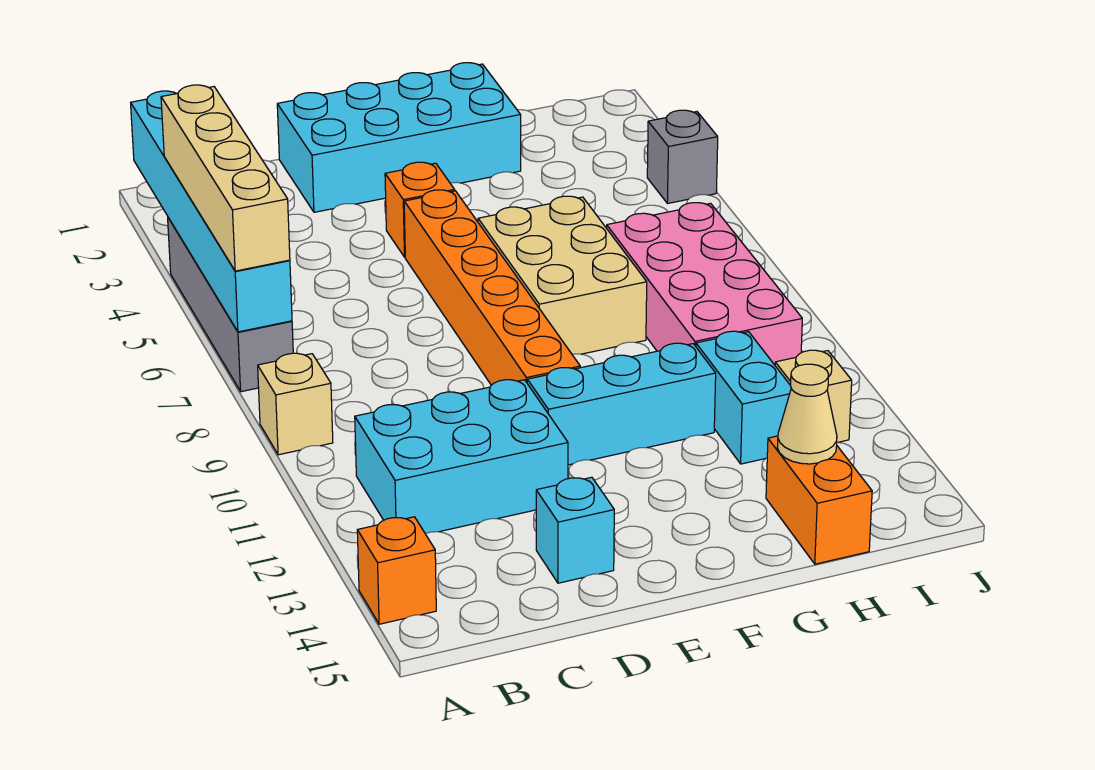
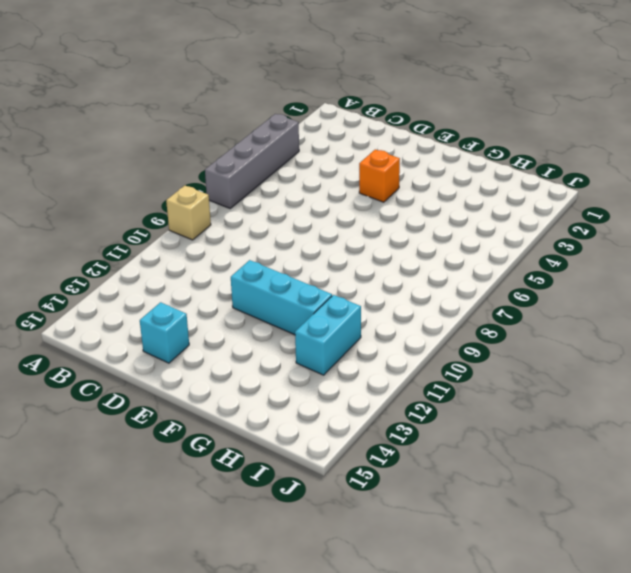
none -> orange 1x1 brick [357,517,436,624]
none -> cyan 2x3 brick [355,380,568,534]
none -> cyan 2x4 brick [277,63,521,212]

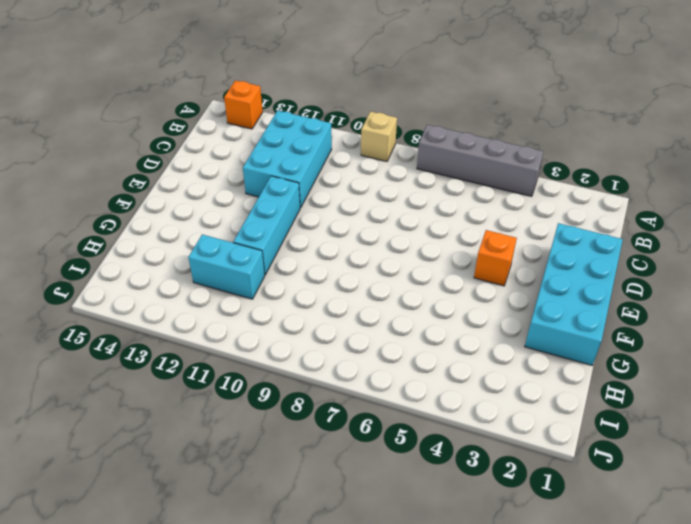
none -> cyan 1x1 brick [536,477,614,583]
none -> orange 1x6 brick [404,190,580,385]
none -> tan 2x3 brick [478,196,647,354]

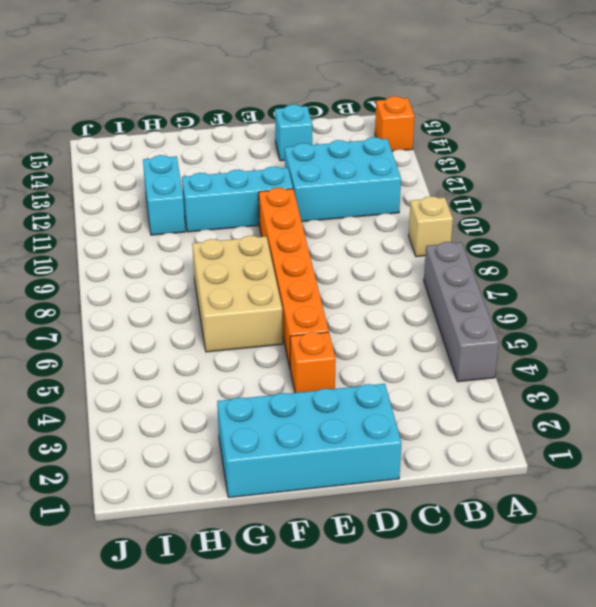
none -> pink 2x4 brick [607,203,802,365]
none -> orange 1x2 brick [766,436,872,564]
none -> tan 1x1 brick [775,350,852,442]

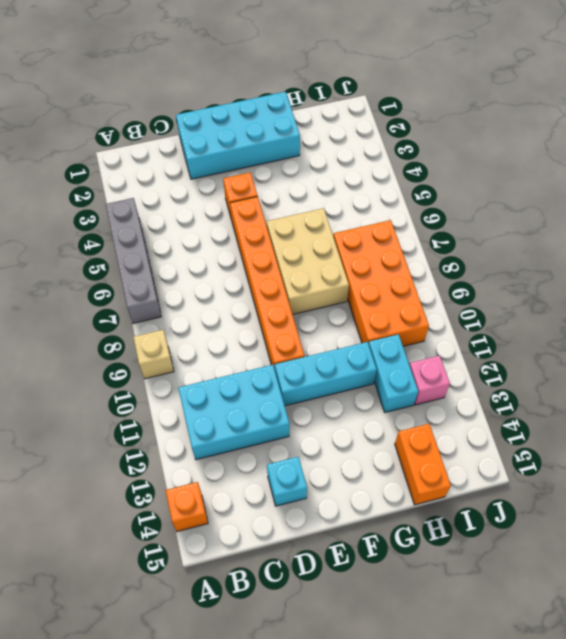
orange 2x4 brick [333,220,429,346] -> pink 2x4 brick [607,203,802,365]
pink 1x1 brick [409,356,450,405] -> tan 1x1 brick [775,350,852,442]
none -> grey 1x1 brick [647,110,718,204]
none -> cyan 1x6 brick [131,91,292,332]
none -> tan 1x1 cone [777,364,837,464]

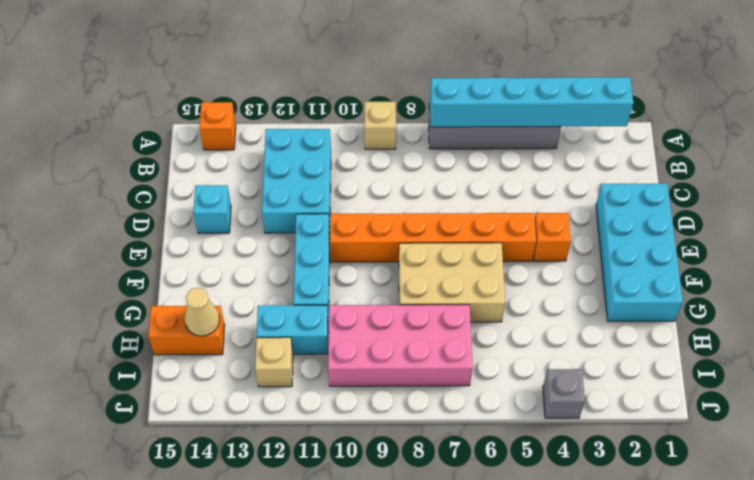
none -> tan 1x4 brick [161,85,290,271]

